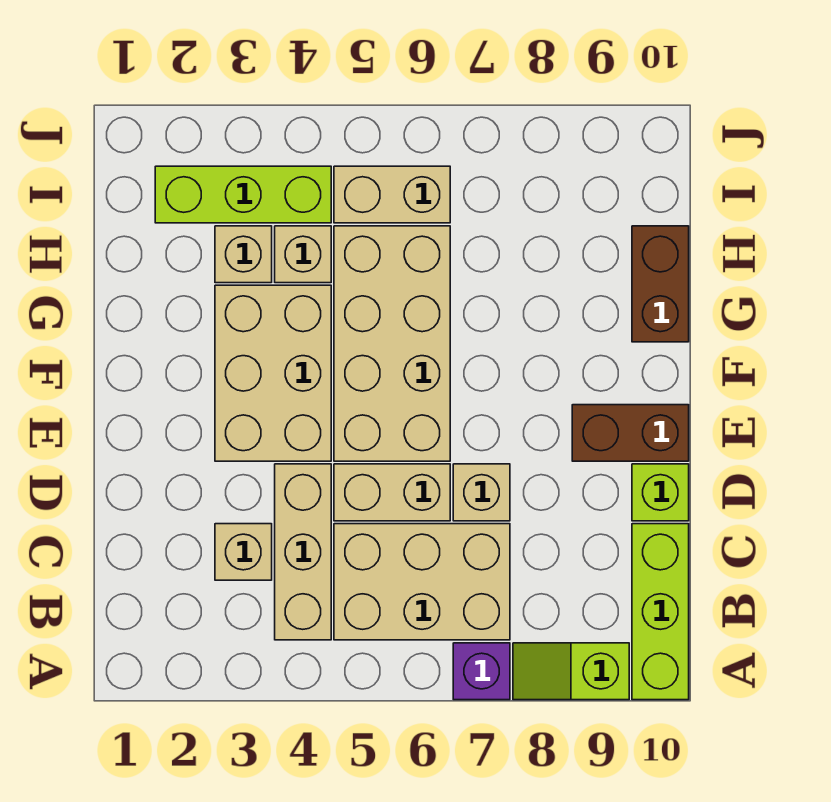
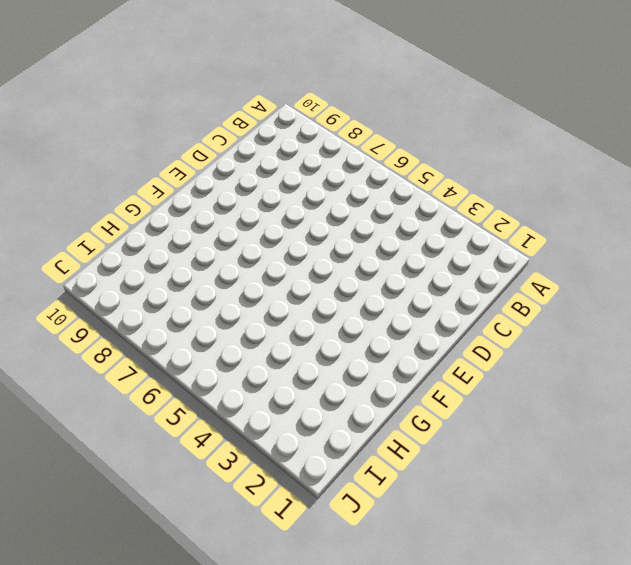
none -> purple 1x1 brick [453,643,510,700]
none -> lime 1x2 slope [513,643,629,700]
none -> lime 1x3 brick [632,524,689,700]

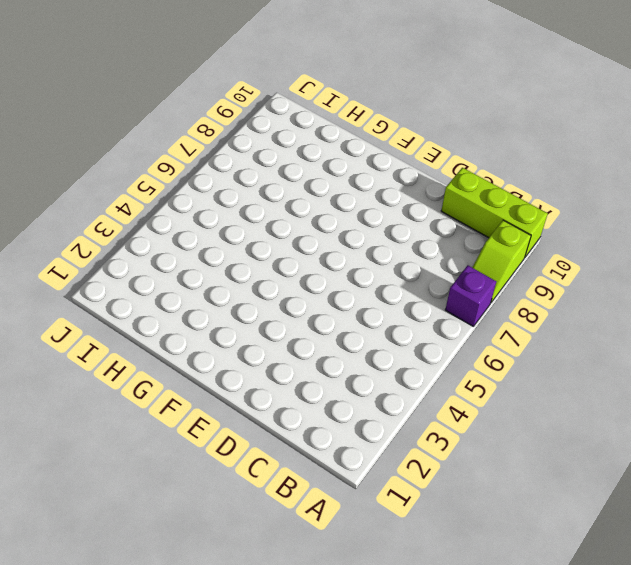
none -> tan 1x3 brick [275,464,331,640]
none -> tan 2x3 brick [334,524,510,640]
none -> tan 1x1 brick [215,524,272,580]

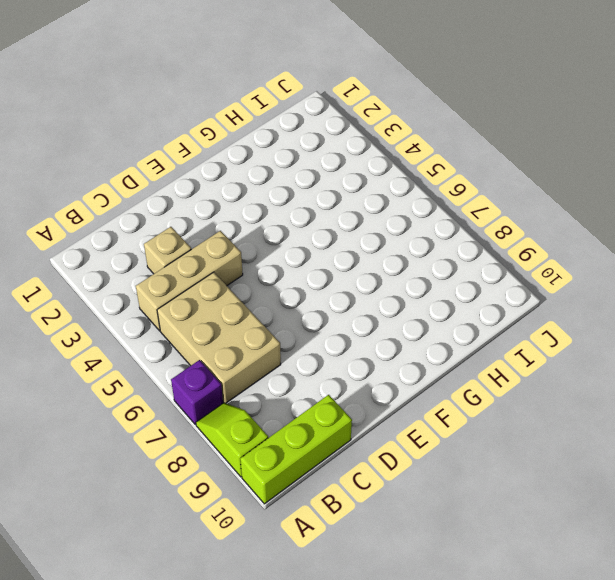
none -> tan 1x2 brick [334,464,450,521]
none -> tan 1x1 brick [453,464,510,521]
none -> lime 1x1 brick [632,464,689,521]

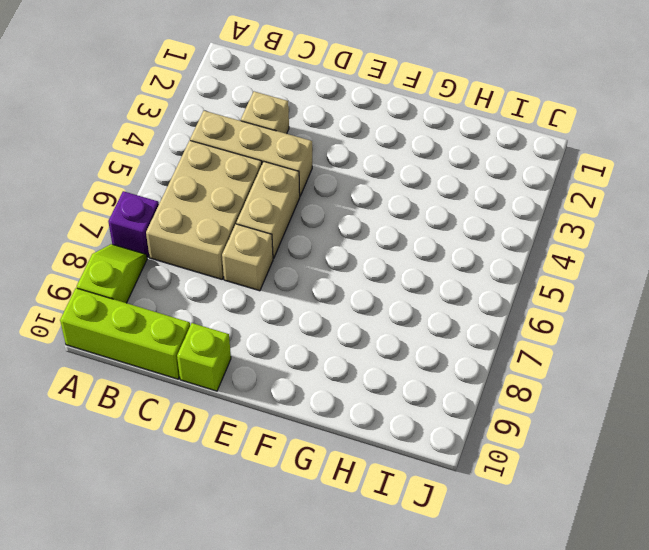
none -> tan 2x3 brick [215,285,331,461]
none -> tan 2x4 brick [334,226,450,461]
none -> brown 1x2 brick [572,405,689,461]

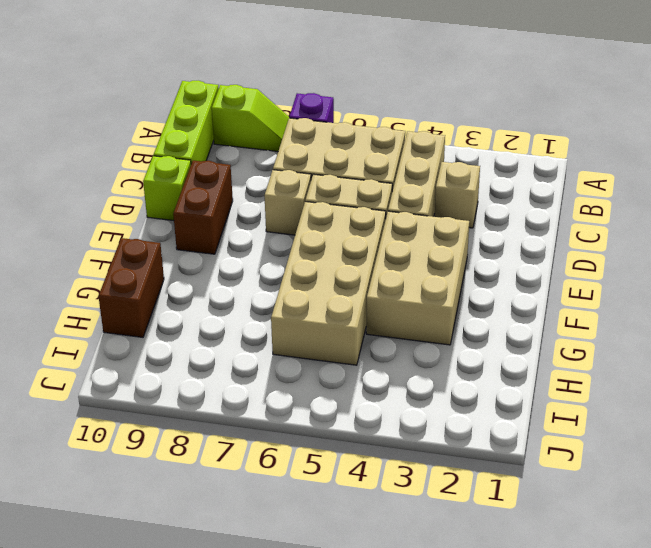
brown 1x2 brick [173,160,233,254] -> brown 1x2 brick turned to [572,405,689,461]
none -> tan 1x1 brick [215,226,272,283]
none -> tan 1x1 brick [275,226,331,283]
none -> lime 1x3 brick [155,166,331,223]

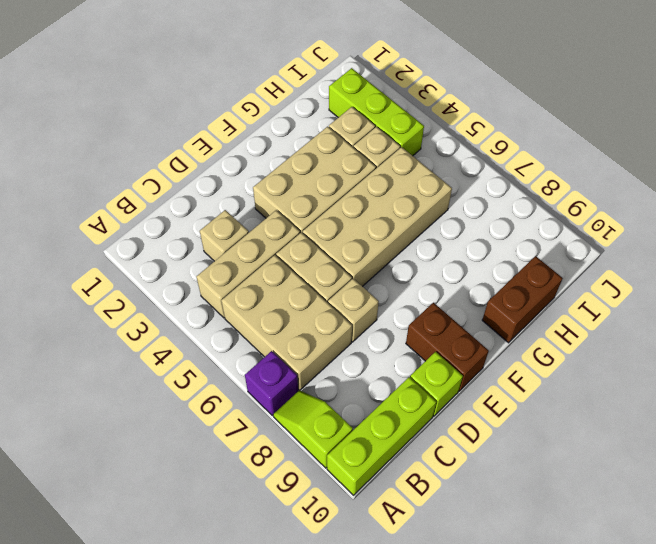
none -> tan 1x2 brick [334,166,450,223]

